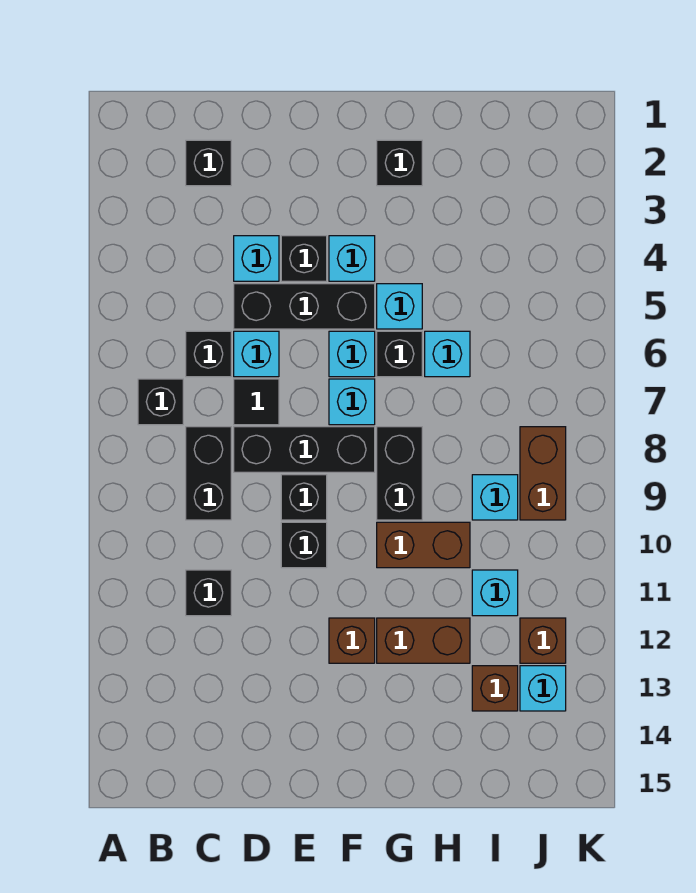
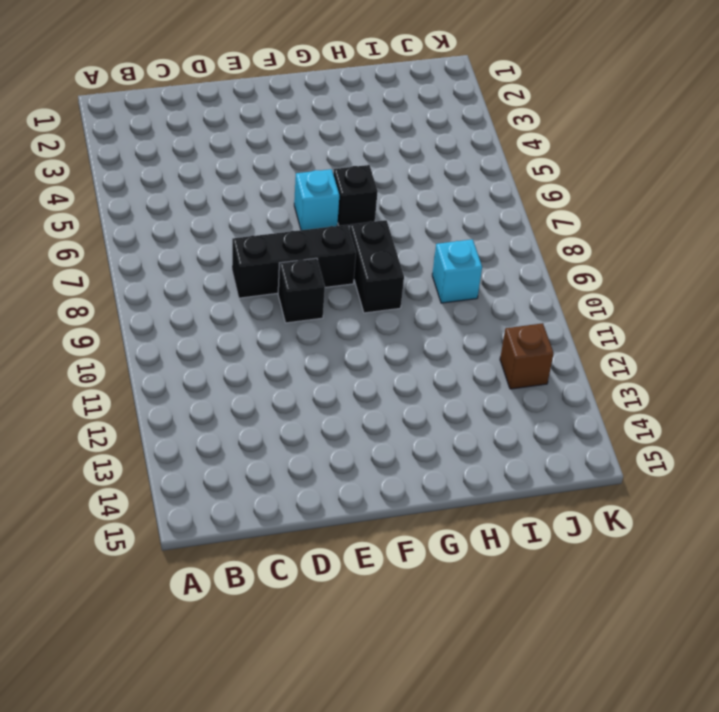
none -> black 1x1 brick [138,379,183,425]
none -> black 1x1 brick [186,140,231,186]
none -> black 1x1 brick [186,331,231,377]
none -> black 1x2 brick [186,427,231,520]

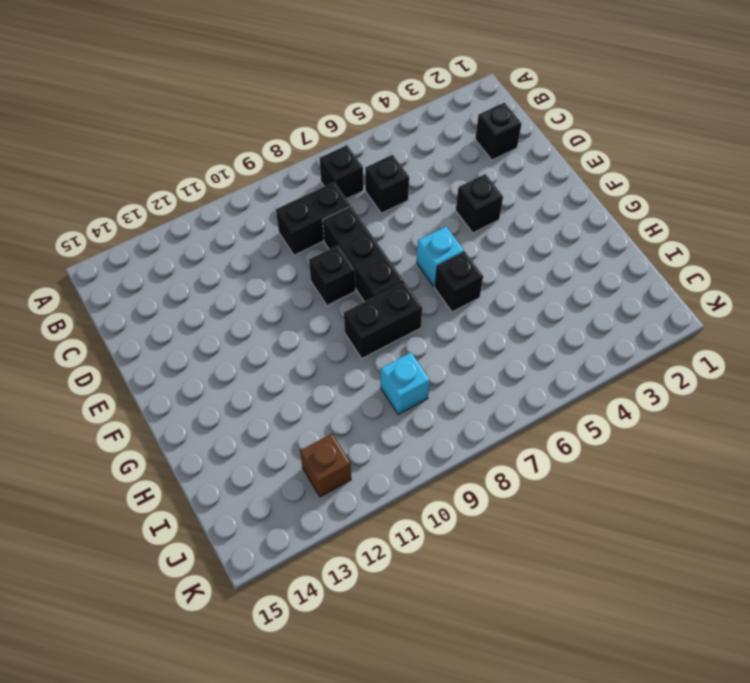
none -> black 1x1 brick [186,570,231,616]
none -> cyan 1x1 brick [234,236,279,281]
none -> black 1x3 brick [234,284,375,329]
none -> cyan 1x1 brick [234,331,279,377]

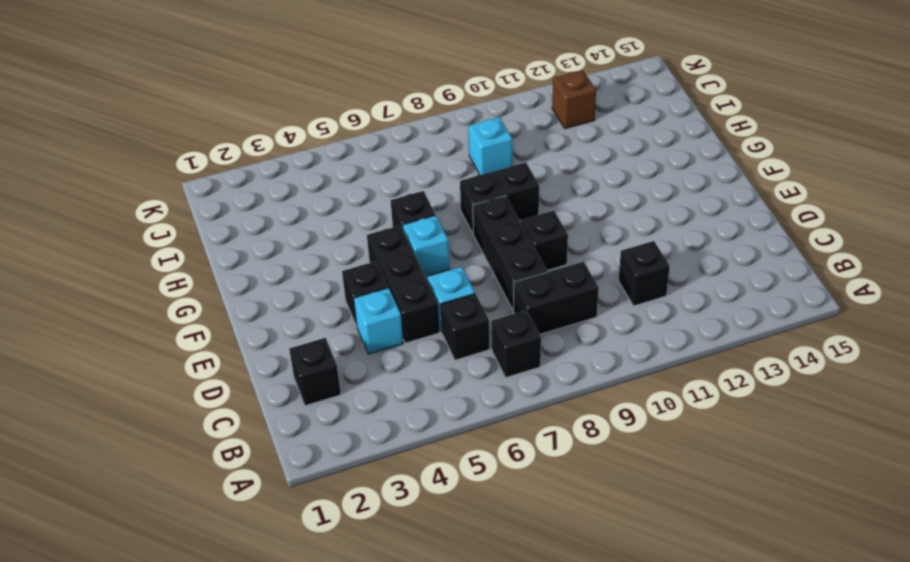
none -> black 1x1 tile [234,379,279,425]
none -> black 1x1 brick [281,522,327,568]
none -> cyan 1x1 brick [329,236,375,281]
none -> cyan 1x1 brick [329,379,375,425]

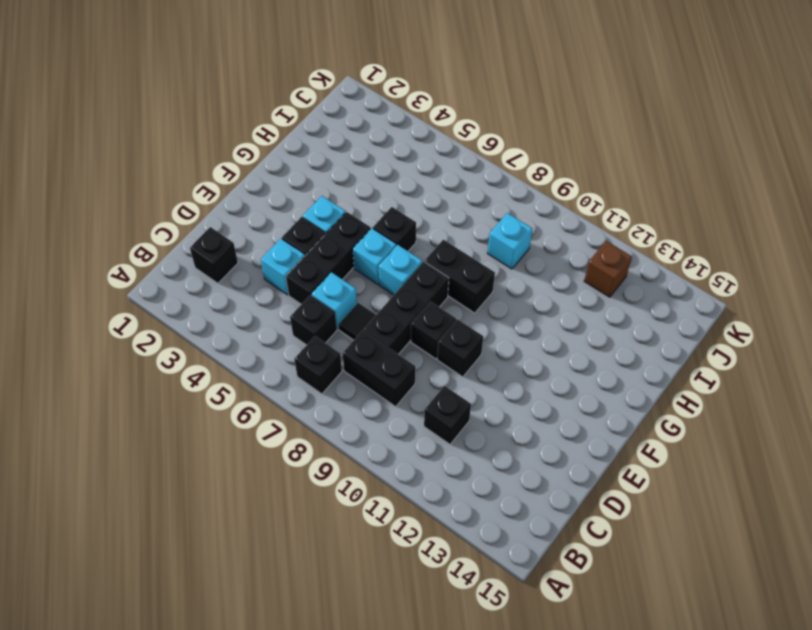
none -> brown 1x1 brick [329,618,375,663]
none -> black 1x1 brick [377,140,422,186]
none -> cyan 1x1 brick [377,284,422,329]
none -> brown 1x2 brick [377,522,470,568]

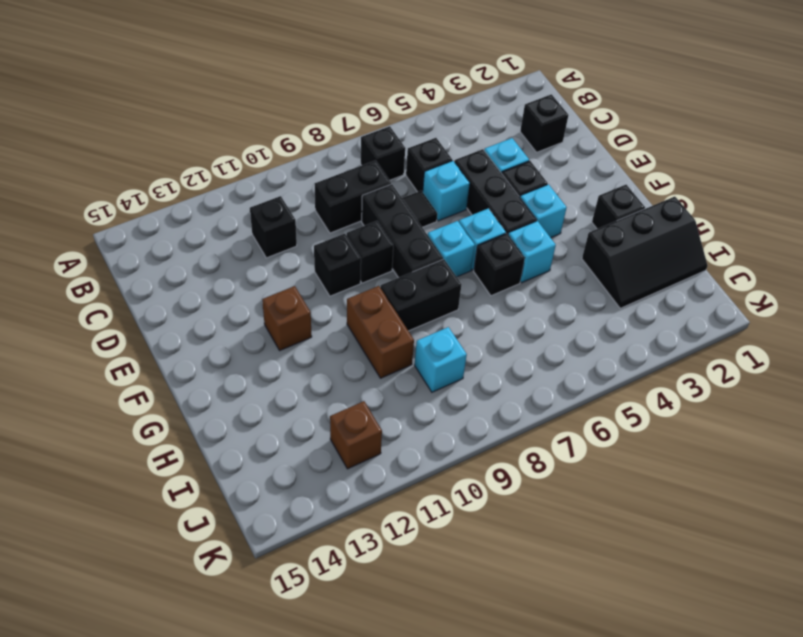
black 2x3 slope [582,197,708,308] -> none
none -> brown 1x2 brick [377,618,470,663]
none -> cyan 1x1 brick [425,331,470,377]
none -> cyan 1x1 brick [472,570,518,616]
none -> brown 1x1 brick [472,666,518,711]

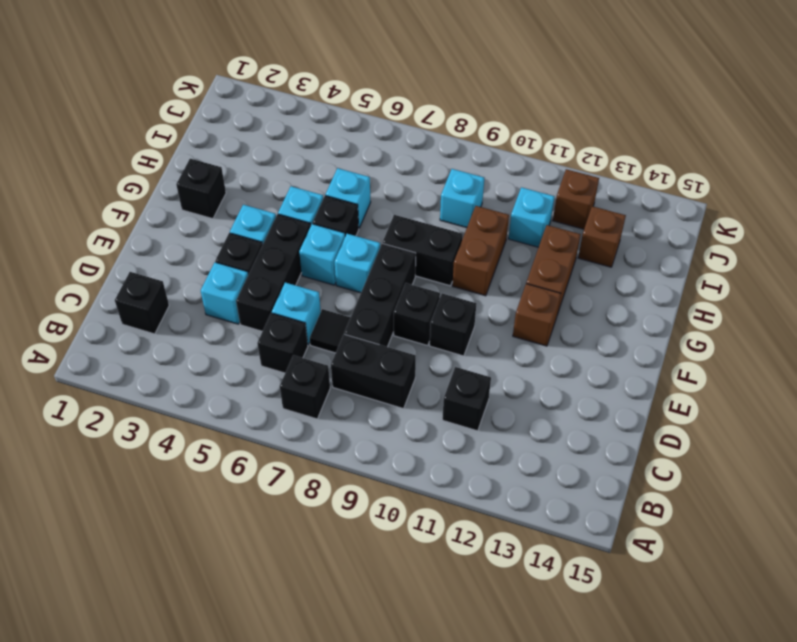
none -> brown 1x2 brick [520,427,566,520]
none -> cyan 1x1 brick [520,666,566,711]

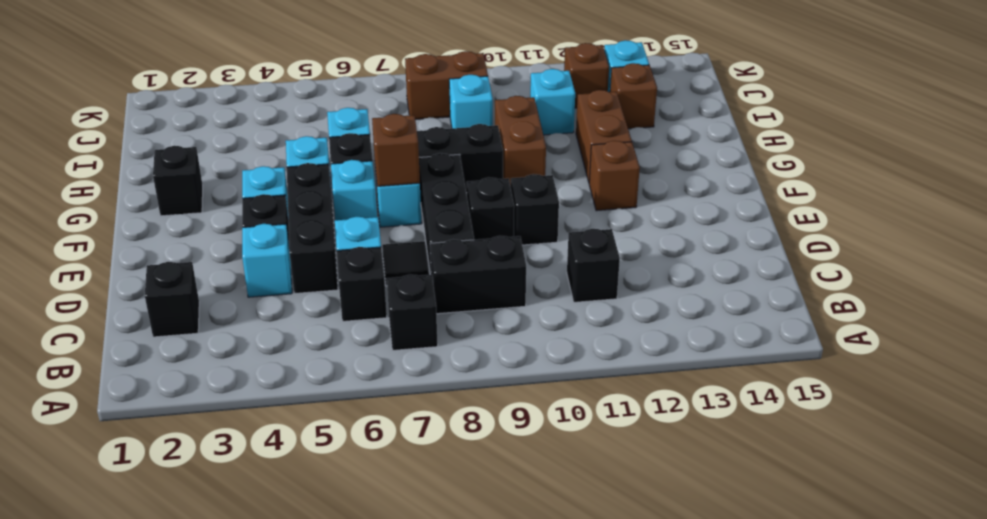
brown 1x1 brick [372,114,420,186] -> none

